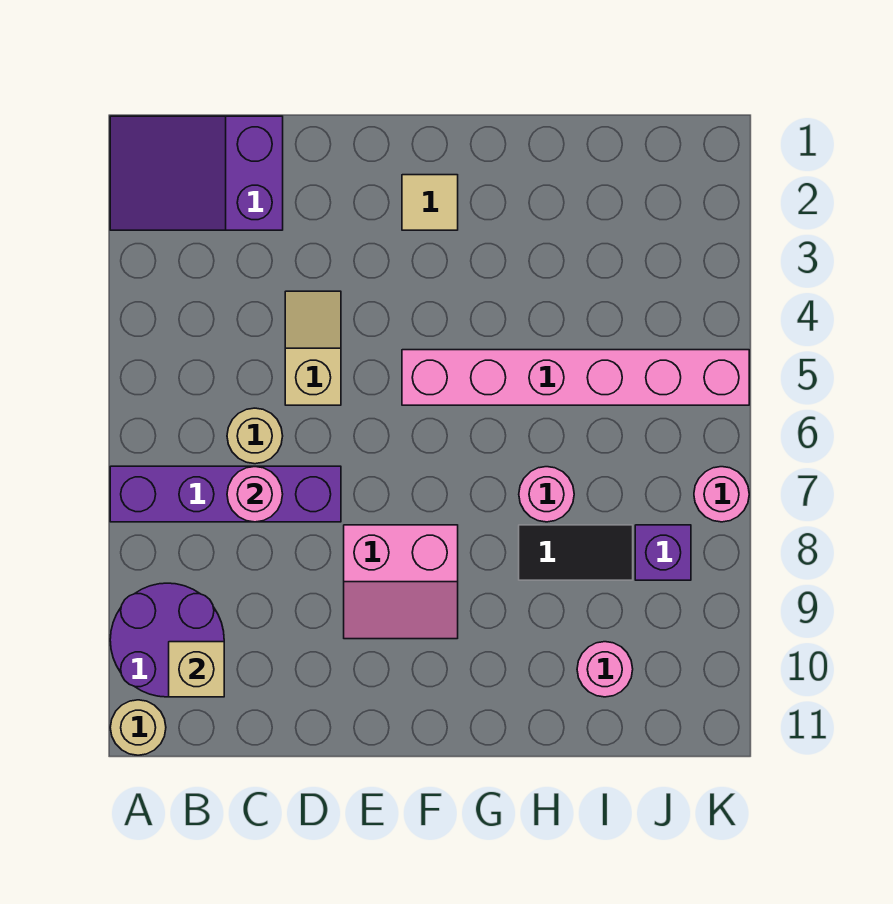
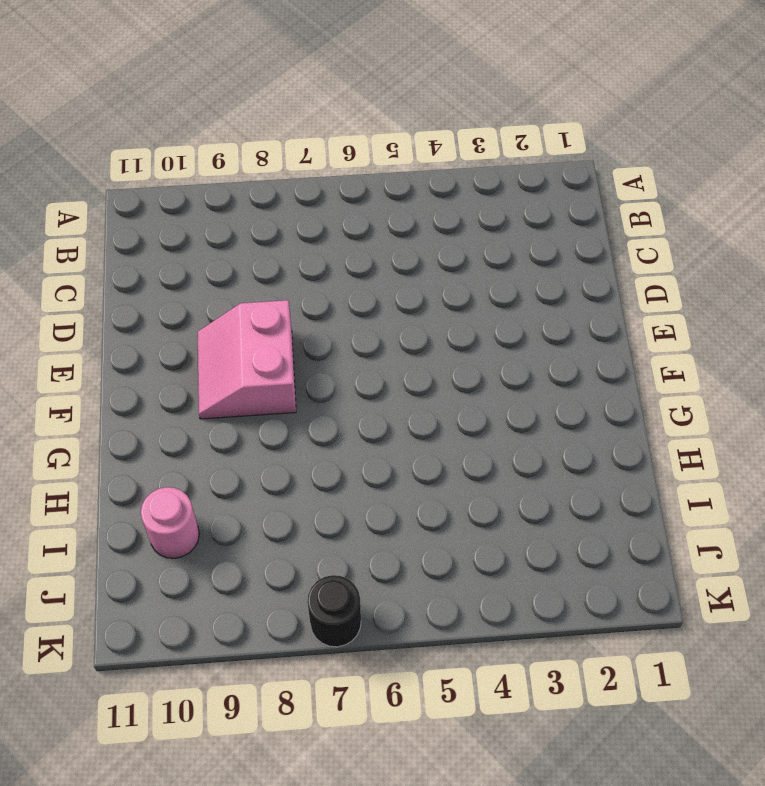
black 1x1 round brick [307,575,361,647] -> pink 1x1 round brick [694,467,749,522]
none -> purple 2x3 slope [110,116,283,230]
none -> purple 1x4 brick [110,466,341,522]
none -> purple 2x2 round brick [110,583,224,697]

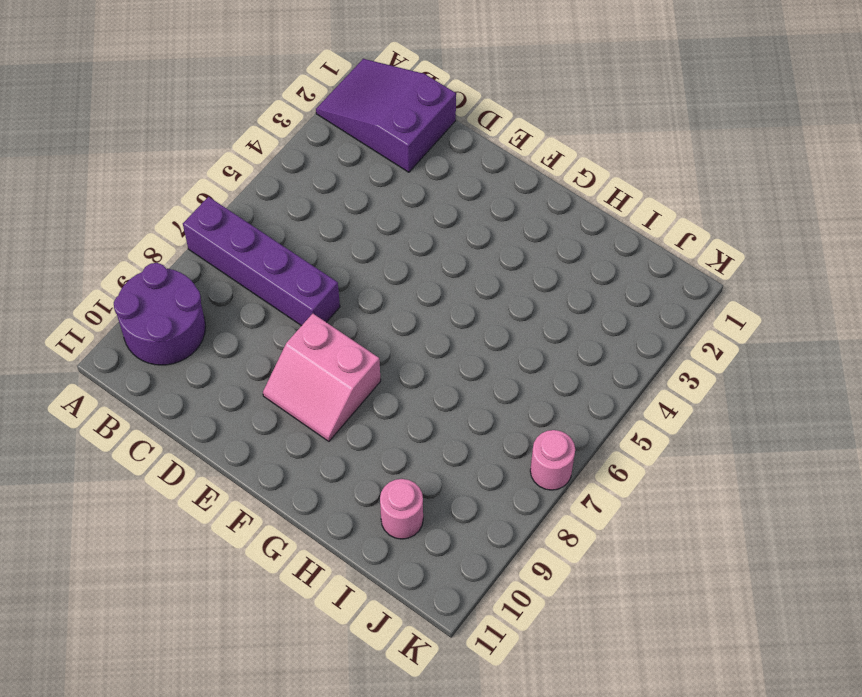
none -> tan 1x1 round brick [110,700,166,755]
none -> tan 1x1 round brick [227,408,283,464]
none -> tan 1x2 slope [285,291,341,405]

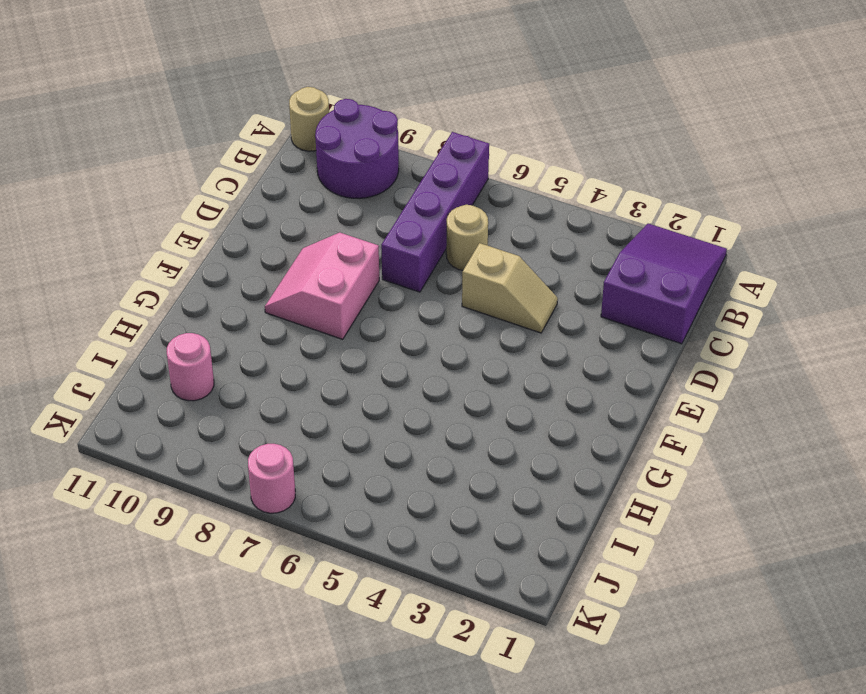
none -> tan 1x1 tile [402,175,458,230]
none -> pink 1x6 brick [402,350,749,405]
none -> pink 1x1 round brick [519,467,574,522]

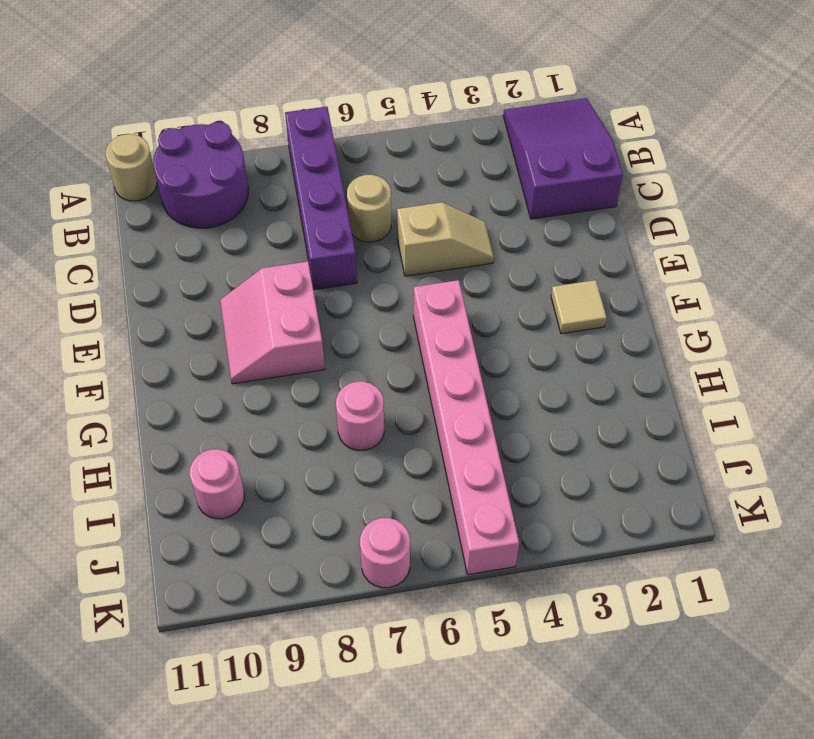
none -> black 1x2 tile [519,525,633,580]
none -> purple 1x1 brick [635,525,691,580]
none -> tan 1x1 brick [169,642,224,697]

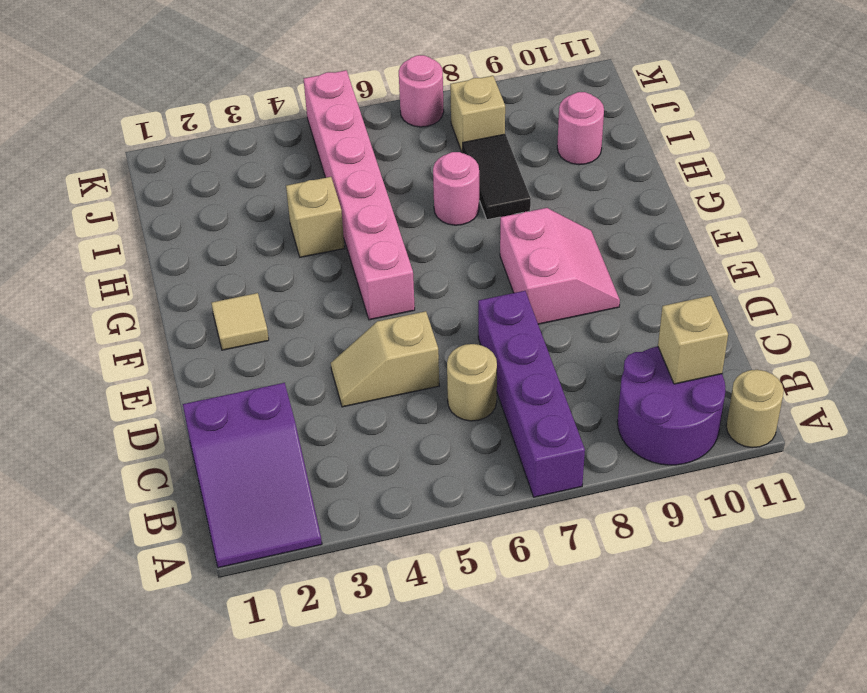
tan 1x1 brick [286,177,345,257] -> none
tan 1x1 brick [450,76,505,153] -> purple 1x1 brick [635,525,691,580]
none -> pink 1x1 round brick [227,466,283,522]

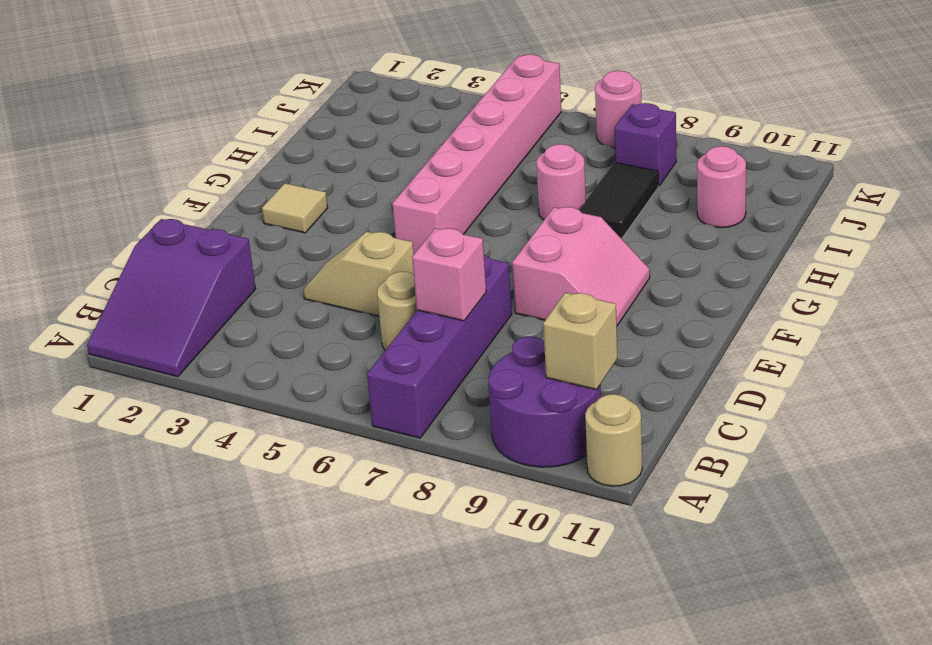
pink 1x1 brick [412,228,486,321] -> pink 1x1 round brick [227,466,283,522]

